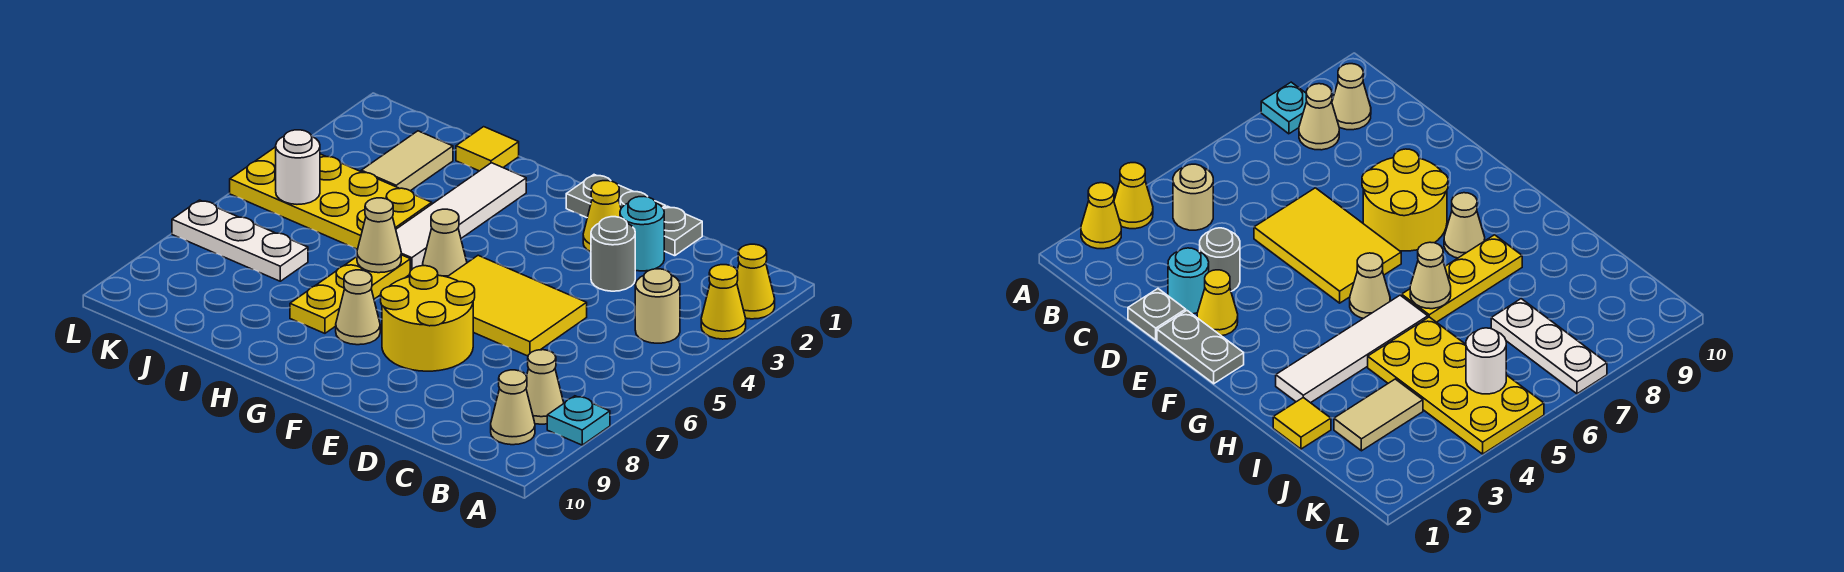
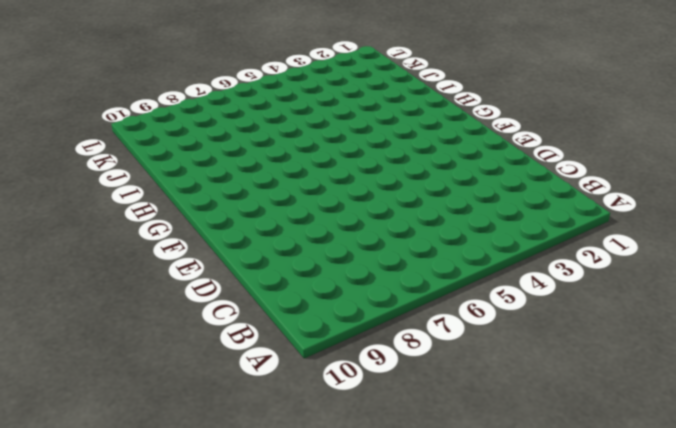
none -> yellow 1x1 cone [737,244,775,319]
none -> yellow 1x1 cone [701,265,746,339]
none -> cyan 1x1 plate [547,396,610,445]

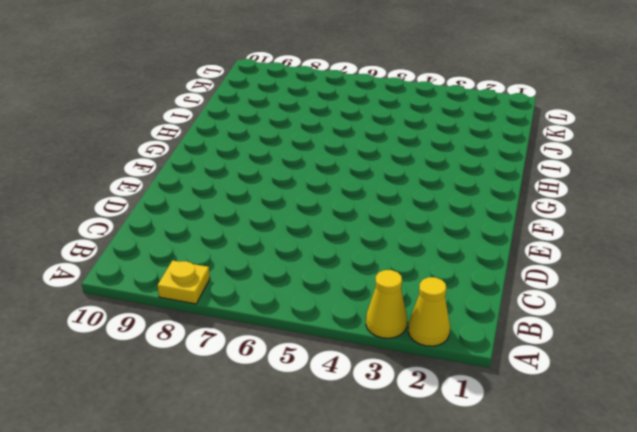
yellow 1x1 plate [158,261,210,304] -> cyan 1x1 plate [547,396,610,445]
none -> tan 1x1 round brick [635,269,680,343]
none -> tan 1x1 cone [526,350,564,424]
none -> tan 1x1 cone [491,370,535,445]

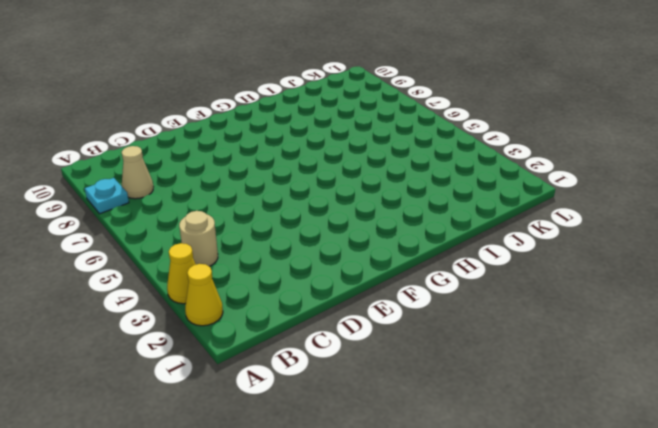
none -> tan 1x1 cone [491,370,535,445]
none -> grey 1x1 plate [664,206,702,256]
none -> cyan 1x1 round brick [620,197,664,271]

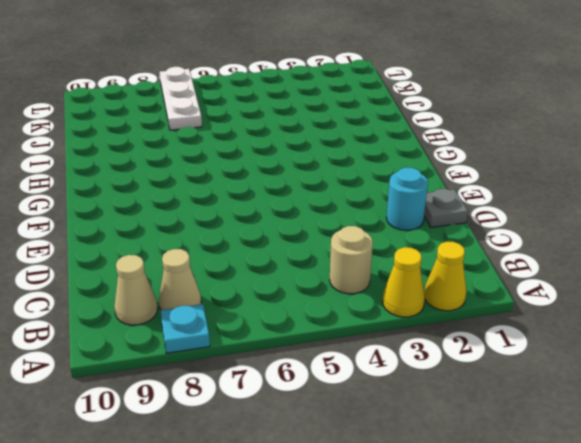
none -> grey 1x1 round brick [591,217,635,291]
none -> yellow 2x3 tile [448,255,587,356]
none -> grey 1x2 plate [566,175,666,218]

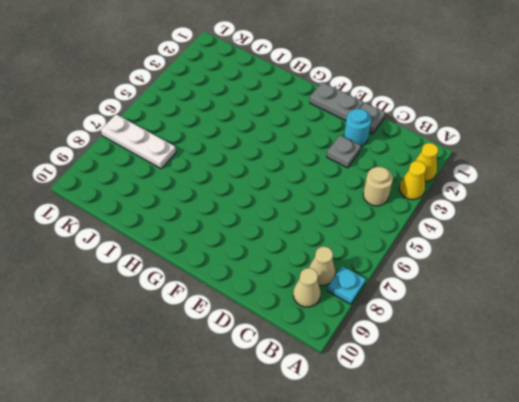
grey 1x1 plate [327,135,361,168] -> grey 1x1 round brick [591,217,635,291]
none -> yellow 2x3 tile [448,255,587,356]
none -> yellow 1x1 cone [583,181,621,252]
none -> yellow 2x2 round brick [381,266,475,371]

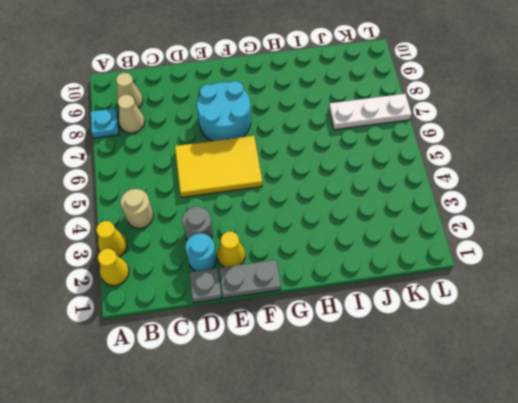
cyan 2x2 round brick [197,81,251,141] -> yellow 2x2 round brick [381,266,475,371]
none -> tan 1x1 cone [423,209,467,277]
none -> tan 1x1 cone [336,270,380,345]
none -> white 1x4 tile [396,163,526,271]

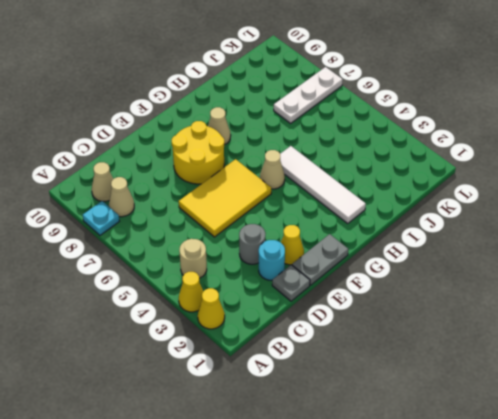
none -> yellow 1x3 plate [290,255,410,333]
none -> yellow 1x1 tile [456,127,519,171]
none -> yellow 2x4 plate [230,147,432,249]

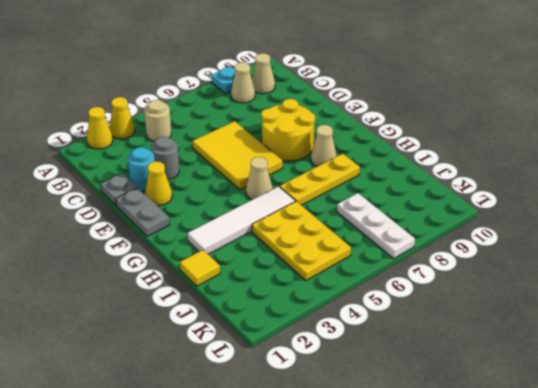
yellow 2x3 plate [252,201,351,281] -> yellow 2x4 plate [230,147,432,249]
none -> tan 1x2 tile [361,131,453,191]
none -> tan 1x1 cone [357,198,401,273]
none -> white 1x1 round brick [276,130,320,204]

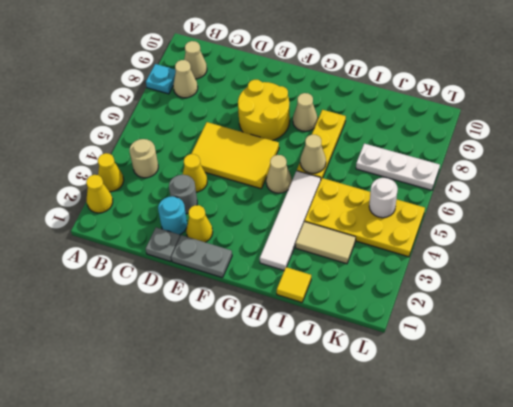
yellow 1x1 cone [183,154,207,192] -> none
tan 1x2 tile [296,222,356,264] -> tan 1x2 tile turned to [361,131,453,191]

